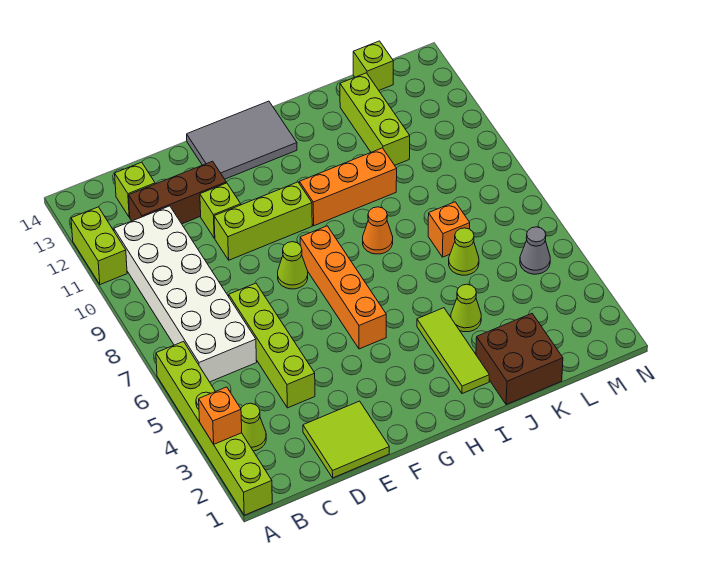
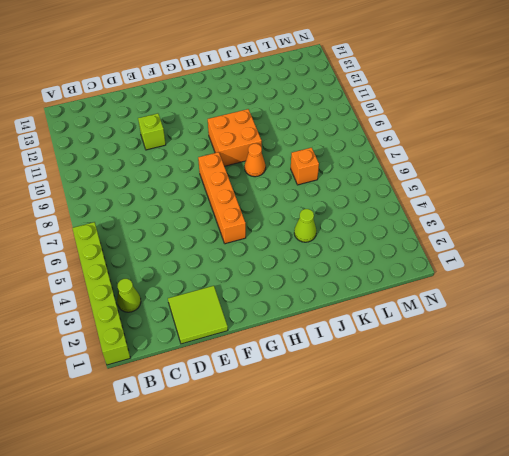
orange 2x2 brick [208,109,262,166] -> orange 1x3 brick [299,148,397,226]
none -> lime 1x2 brick [71,207,127,285]
none -> white 2x6 brick [114,206,257,382]
none -> brown 1x3 brick [129,161,226,224]

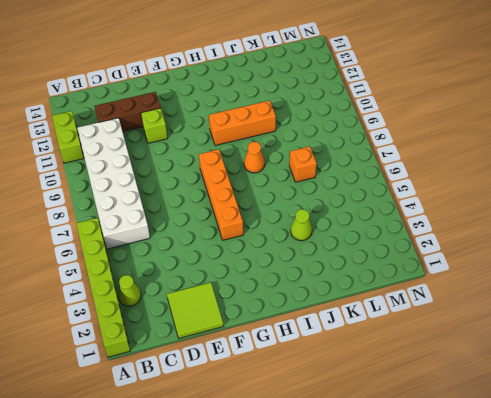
none -> lime 1x1 brick [115,162,155,217]
none -> lime 1x4 brick [229,283,315,408]
none -> lime 1x3 brick [214,182,312,260]

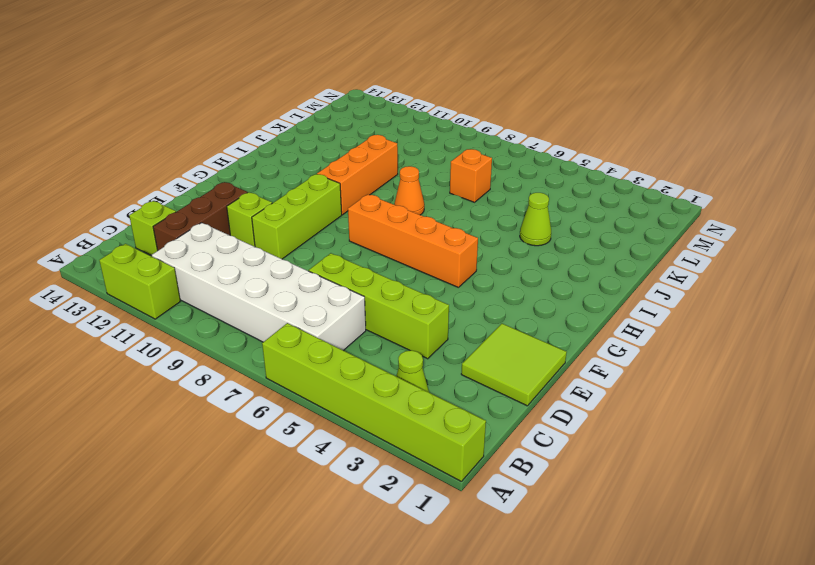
none -> lime 1x1 cone [278,242,308,289]
none -> grey 2x3 tile [187,101,297,179]
none -> lime 1x3 tile [417,308,489,394]

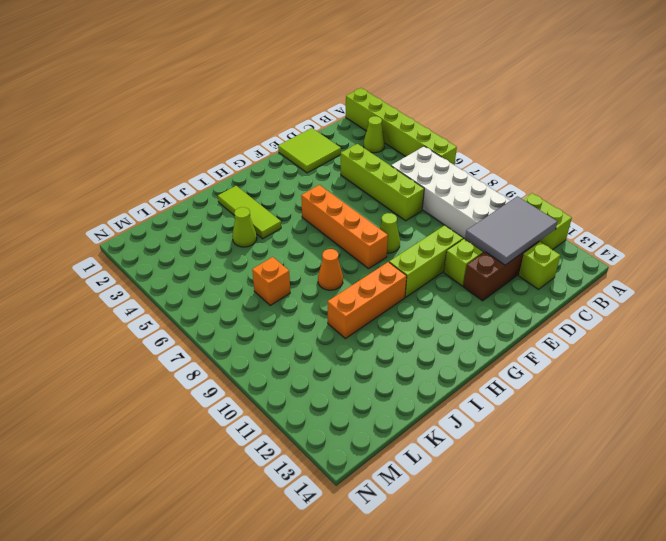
grey 2x3 tile [465,196,558,265] -> grey 2x3 tile moved to [187,101,297,179]
none -> brown 2x2 brick [476,314,563,405]
none -> lime 1x1 cone [449,228,479,275]
none -> lime 1x3 brick [340,73,410,165]

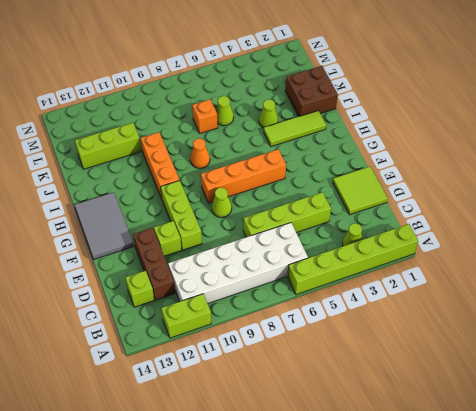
none -> lime 1x1 brick [353,41,393,90]
none -> grey 1x1 cone [520,227,550,274]
none -> orange 1x1 brick [199,387,242,444]

